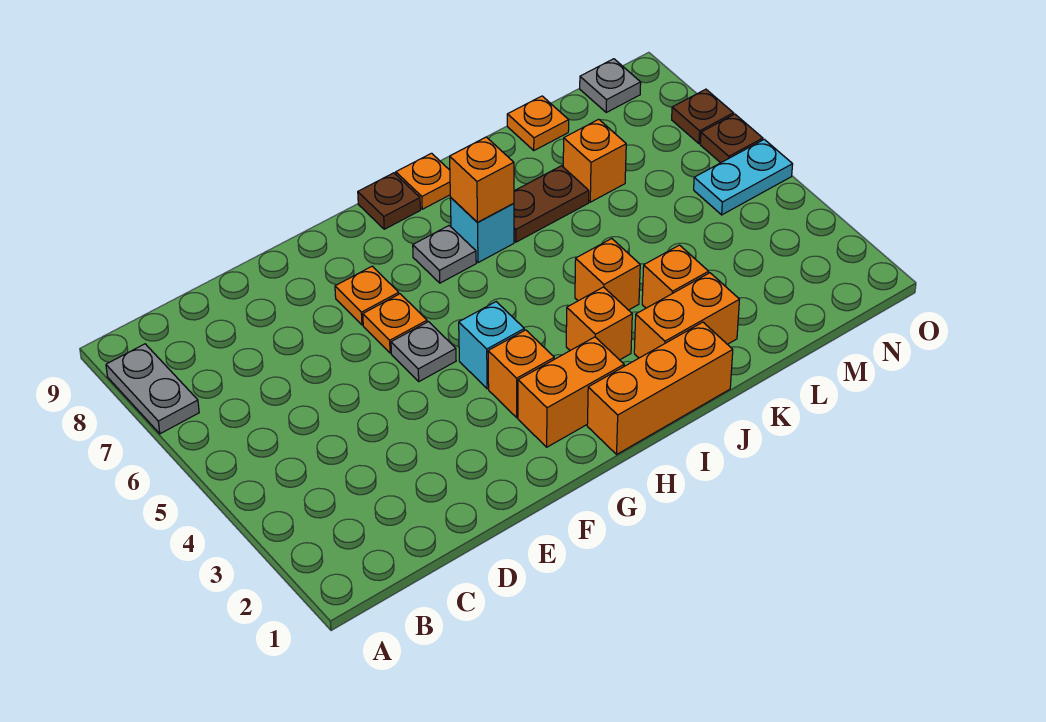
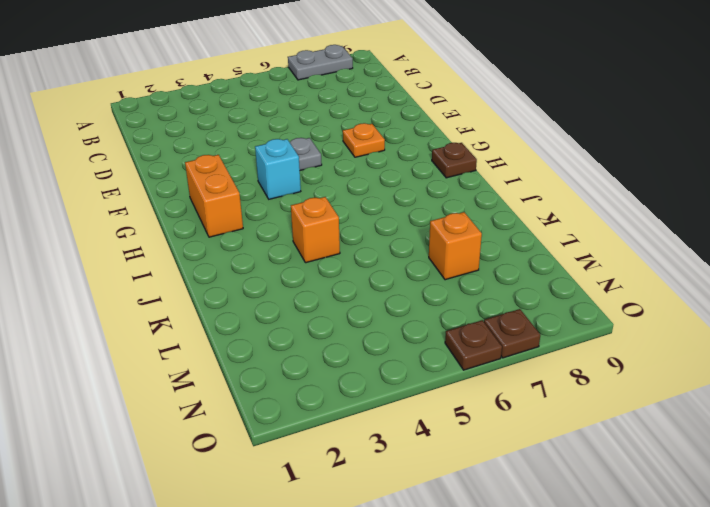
none -> orange 1x1 plate [363,294,427,353]
none -> orange 1x1 brick [488,330,554,418]
none -> orange 1x3 brick [587,322,733,454]

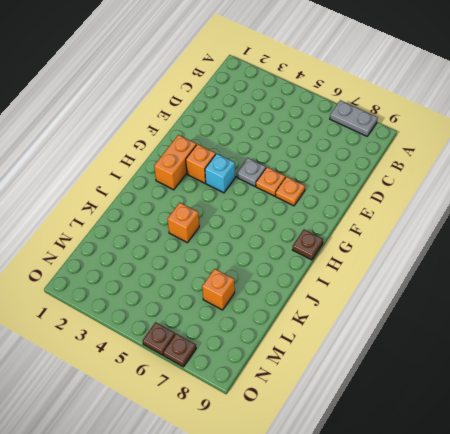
none -> orange 1x3 brick [587,322,733,454]
none -> grey 1x1 plate [413,226,476,283]
none -> orange 1x1 brick [566,287,632,360]

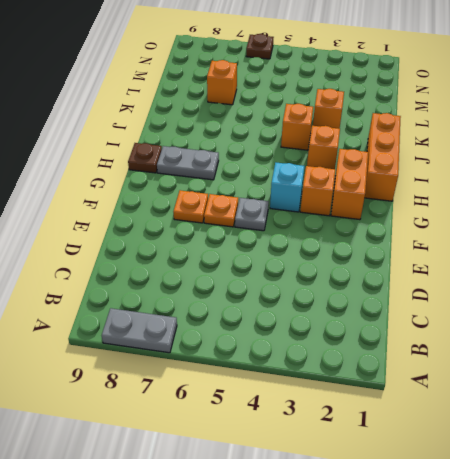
grey 1x2 plate [157,146,219,180] -> grey 1x1 plate [413,226,476,283]
none -> cyan 1x1 brick [450,198,514,263]
none -> orange 1x1 plate [396,153,450,209]
none -> orange 1x2 brick [634,273,740,358]

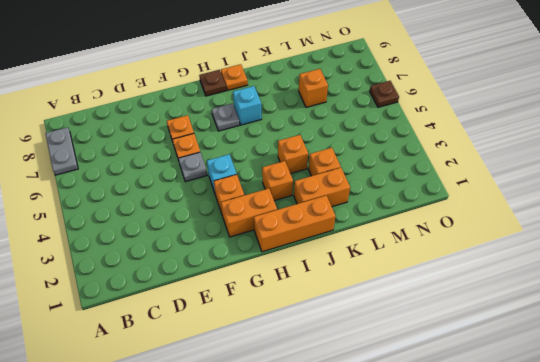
none -> brown 1x2 plate [514,166,589,242]
none -> orange 1x1 plate [507,96,569,150]
none -> cyan 1x2 plate [694,139,793,215]

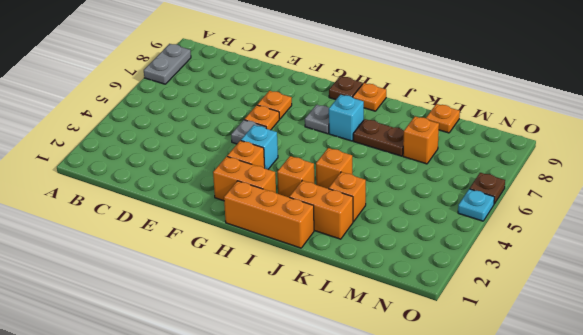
cyan 1x1 plate [458,189,494,221] -> cyan 1x2 plate [694,139,793,215]
none -> grey 1x1 plate [580,59,641,112]
none -> brown 1x1 plate [672,89,733,144]
none -> orange 1x1 brick [450,137,514,223]

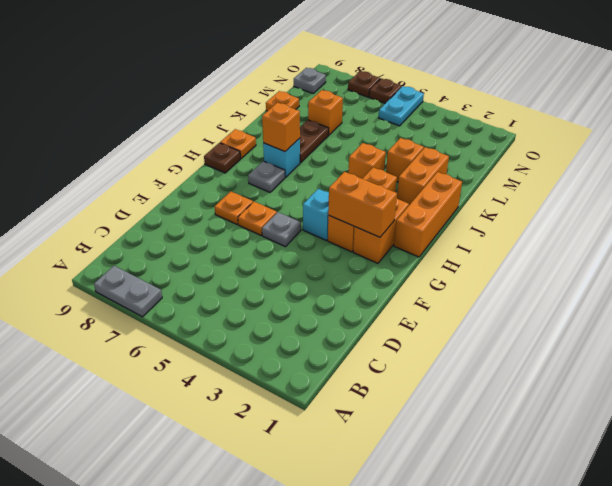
orange 1x2 brick [328,172,397,237] -> none

